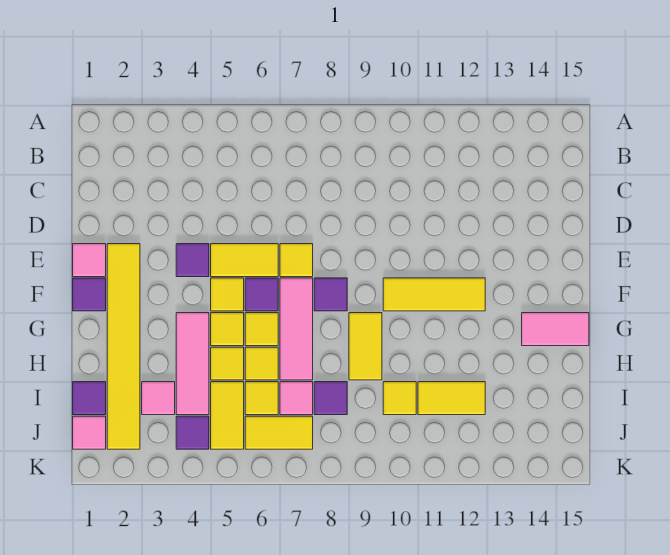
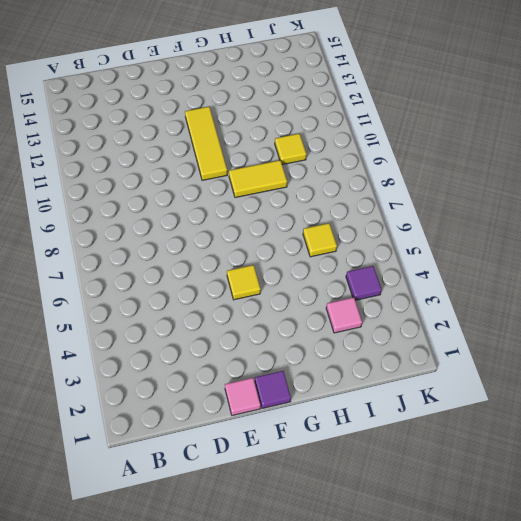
none -> yellow 1x6 tile [107,244,140,449]
none -> purple 1x1 tile [176,244,209,277]
none -> yellow 1x2 tile [211,244,278,277]

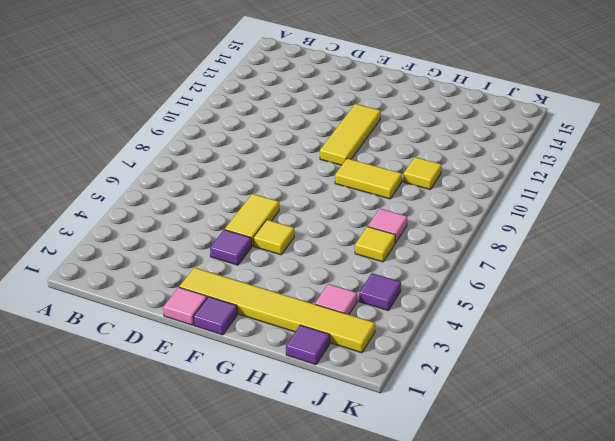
none -> yellow 1x1 tile [280,244,313,277]
none -> purple 1x1 tile [245,278,278,311]
none -> pink 1x3 tile [280,278,313,380]

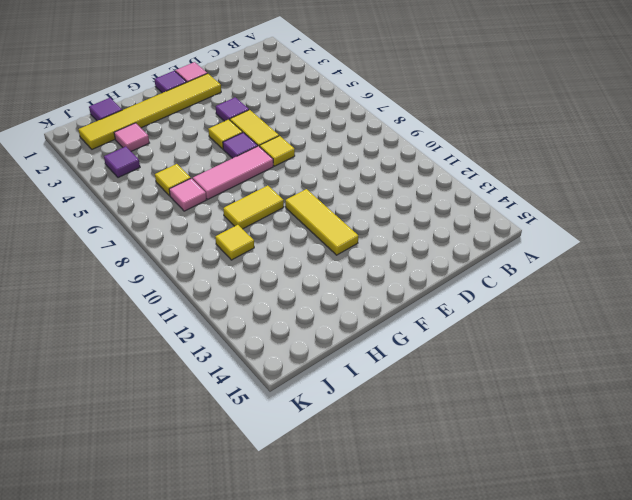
none -> purple 1x1 tile [314,278,347,311]
none -> pink 1x3 tile [176,313,209,415]
none -> yellow 1x1 tile [211,313,244,346]

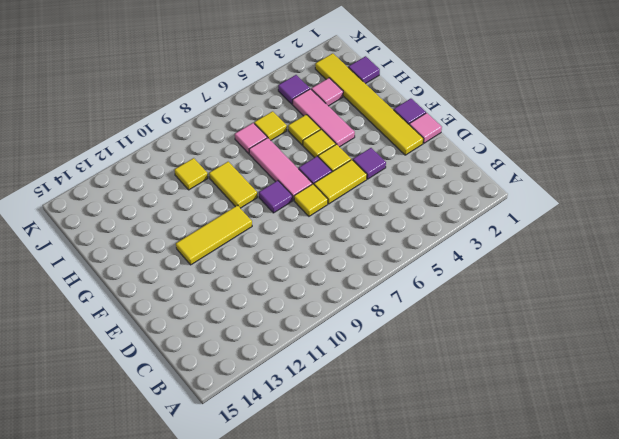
none -> yellow 1x1 tile [245,313,278,346]
none -> pink 1x2 tile [522,313,589,346]
none -> yellow 1x1 tile [245,347,278,380]

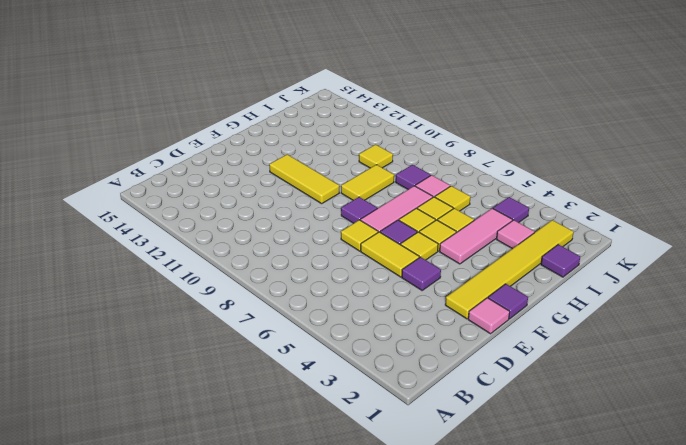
none -> pink 1x2 tile [522,313,589,346]
none -> yellow 1x2 tile [211,382,244,449]
none -> yellow 1x2 tile [418,382,485,415]

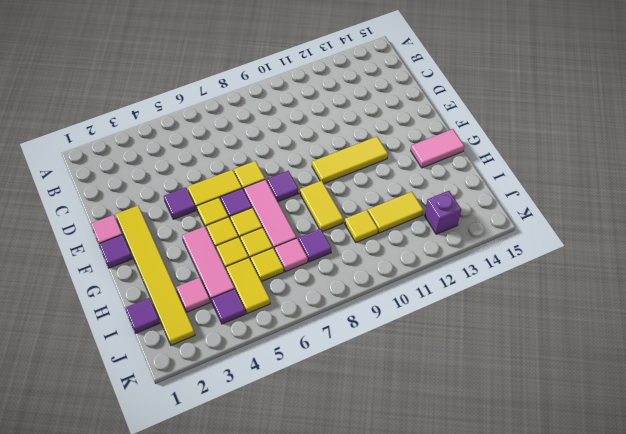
purple 1x1 brick [424,191,461,234] -> none
none -> pink 1x1 tile [73,416,106,449]
none -> yellow 1x2 tile [245,416,313,449]

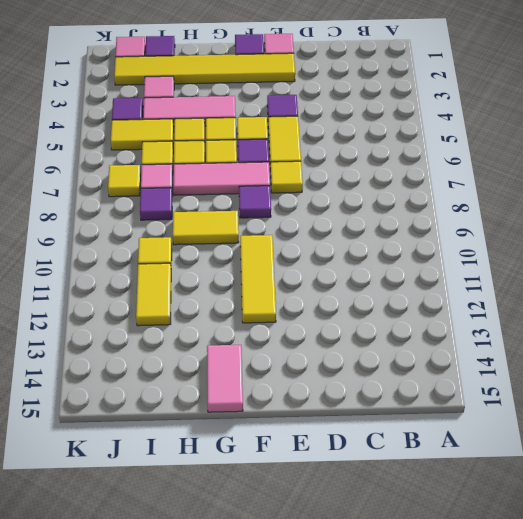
yellow 1x1 tile [108,165,141,197] -> yellow 1x2 tile [245,416,313,449]

